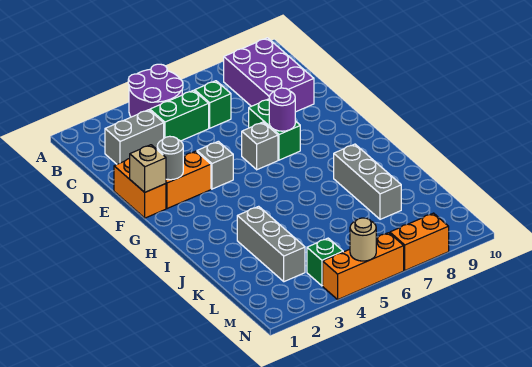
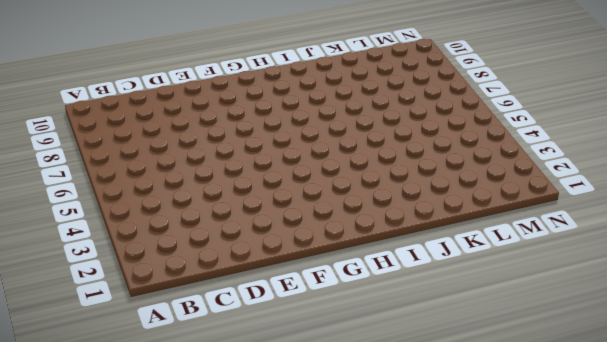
none -> purple 2x2 round brick [128,64,183,117]
none -> purple 2x3 brick [224,38,314,112]
none -> grey 1x2 brick [105,110,164,164]

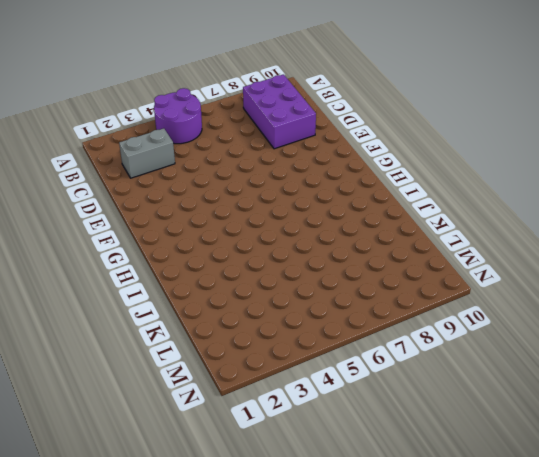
none -> green 1x2 brick [150,90,209,141]
none -> green 1x1 brick [195,81,231,128]
none -> orange 1x2 brick [114,159,166,218]

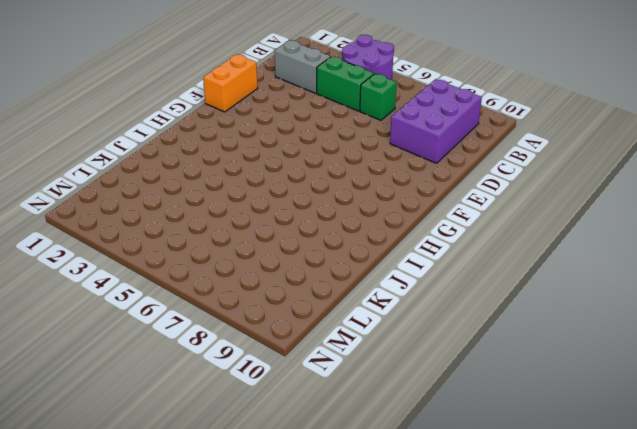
none -> green 1x2 brick [249,99,300,160]
none -> orange 1x2 brick [166,151,211,209]
none -> grey 1x1 brick [197,141,233,189]

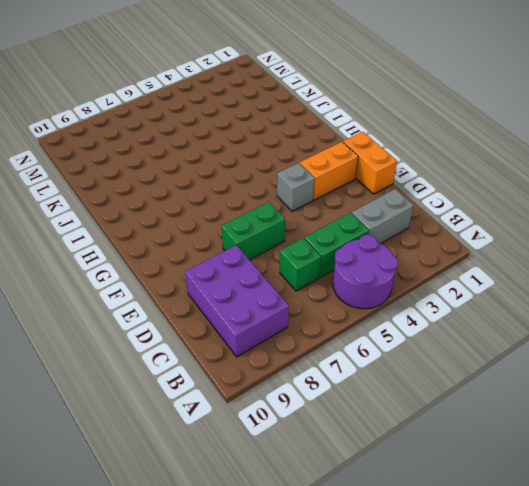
green 1x2 brick [221,202,285,260] -> green 1x2 brick turned to [249,99,300,160]
none -> grey 1x1 brick [242,122,278,170]
none -> grey 1x3 brick [334,144,401,219]
none -> grey 1x3 brick [237,206,305,282]

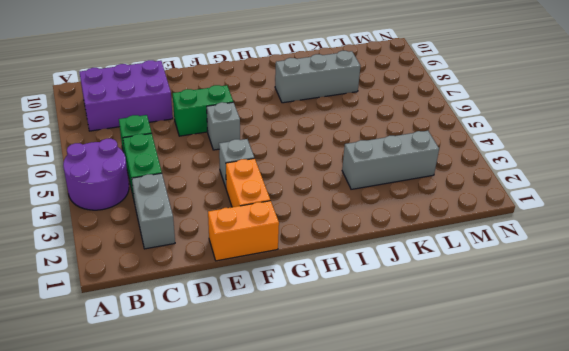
none -> green 1x1 brick [307,238,343,286]
none -> orange 1x3 brick [323,233,404,299]
none -> orange 1x2 brick [390,213,449,270]

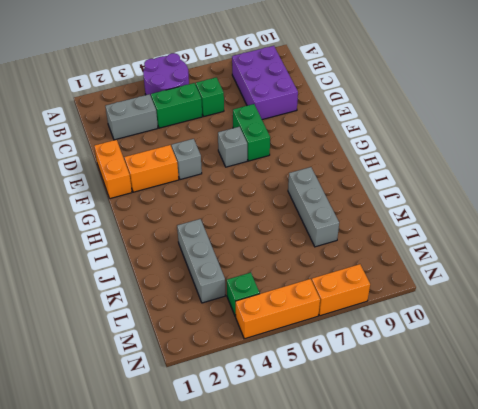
none -> tan 1x1 brick [130,145,166,192]
none -> grey 1x1 round brick [157,136,183,180]
none -> purple 1x1 round brick [269,88,295,131]

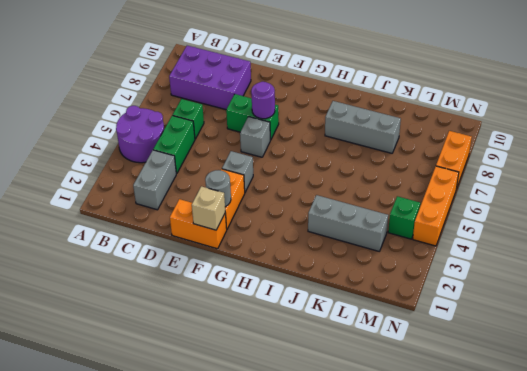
none -> tan 1x1 round brick [350,218,376,261]

